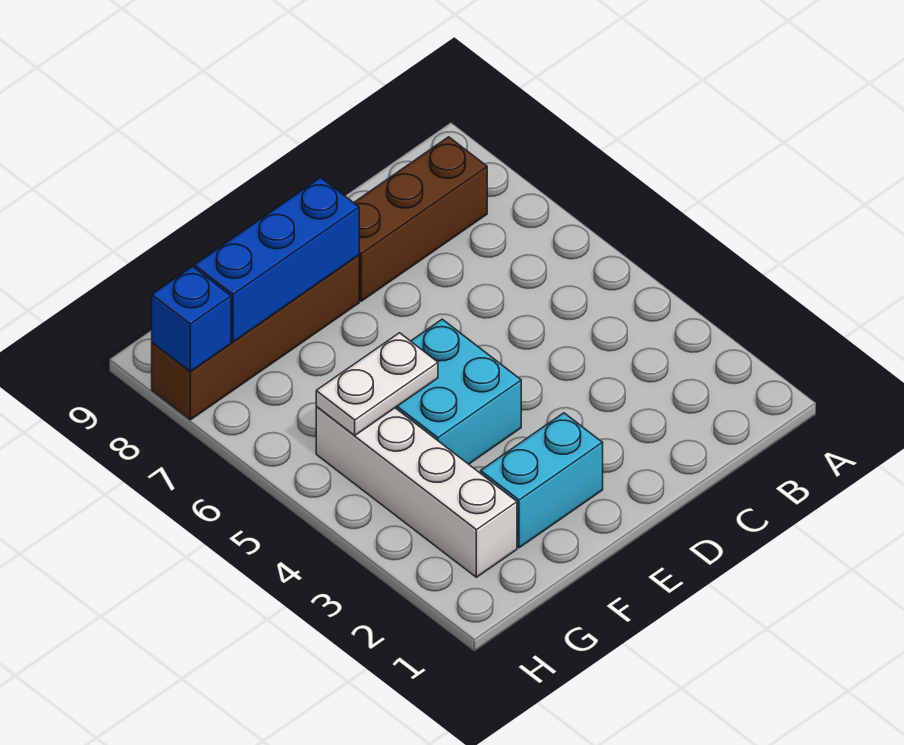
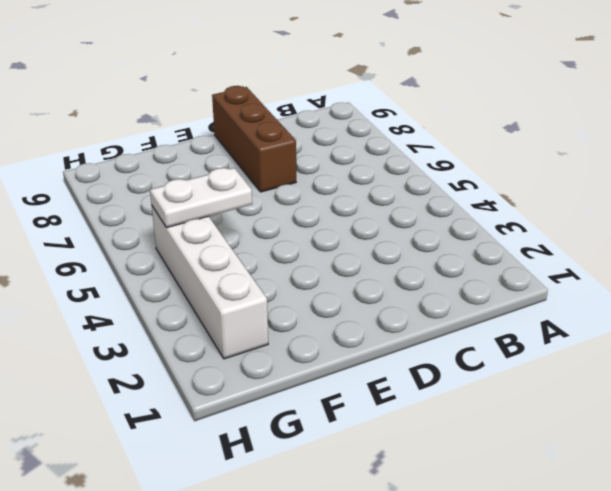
brown 1x3 brick [212,86,296,192] -> brown 1x3 brick turned to [354,137,487,301]
none -> cyan 1x2 brick [481,413,603,548]
none -> cyan 2x2 brick [396,319,521,464]

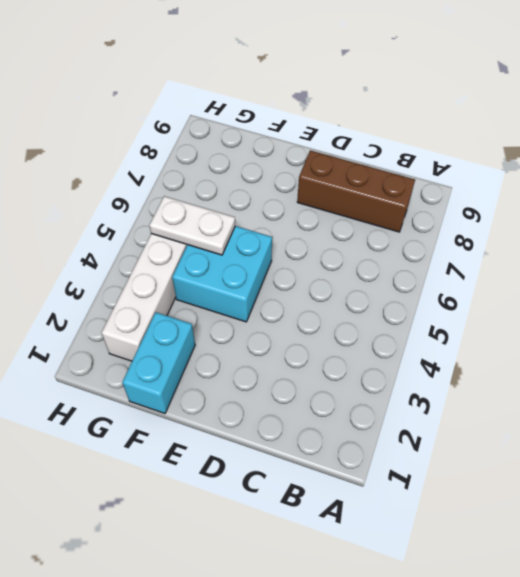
cyan 1x2 brick [122,312,195,413] -> cyan 1x2 brick turned to [481,413,603,548]
none -> brown 1x4 brick [152,255,359,420]
none -> blue 1x3 brick [195,177,359,342]

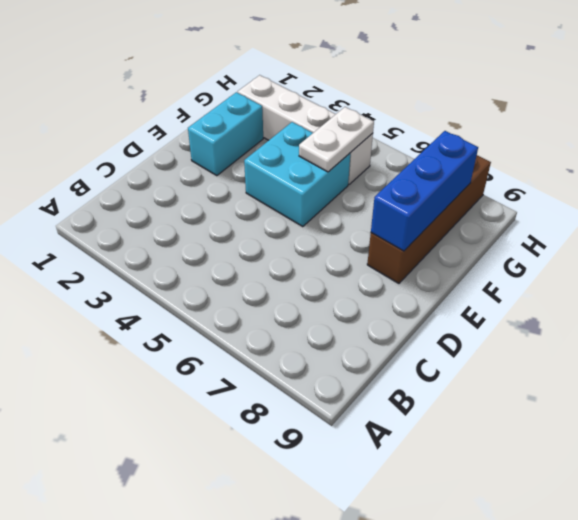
none -> brown 1x3 brick [354,137,487,301]
none -> blue 1x1 brick [152,266,231,372]

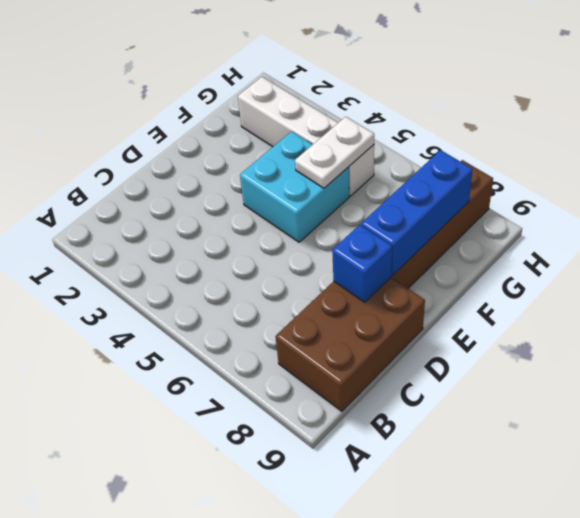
brown 2x3 brick [275,278,425,411] -> brown 1x3 brick [354,137,487,301]
blue 1x1 brick [332,225,392,302] -> blue 1x1 brick moved to [152,266,231,372]
none -> cyan 1x2 brick [481,413,603,548]

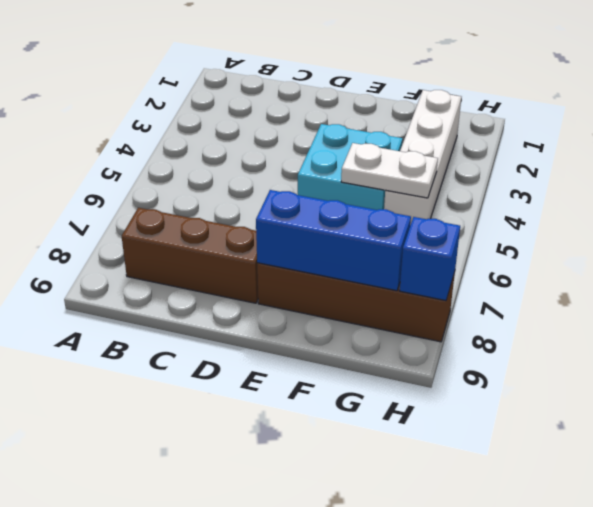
none -> cyan 1x2 brick [481,413,603,548]

